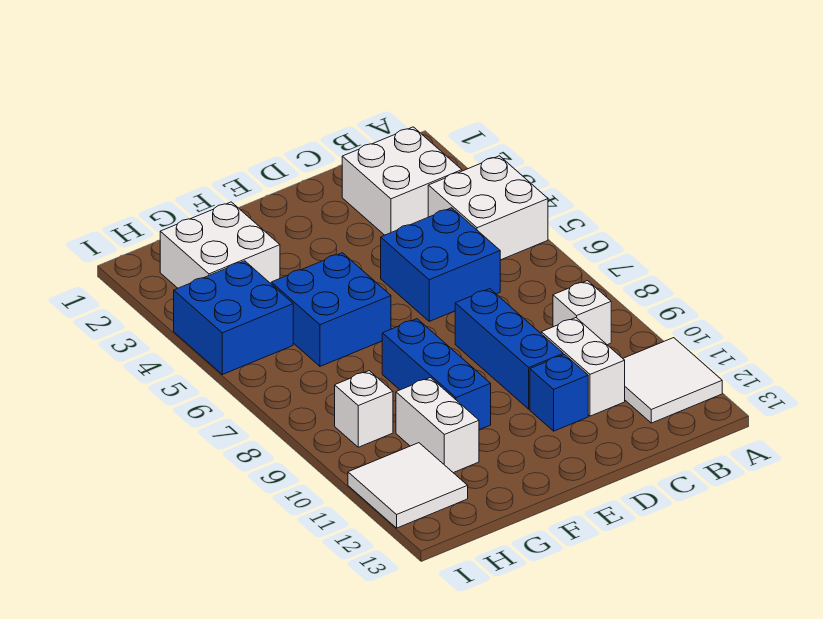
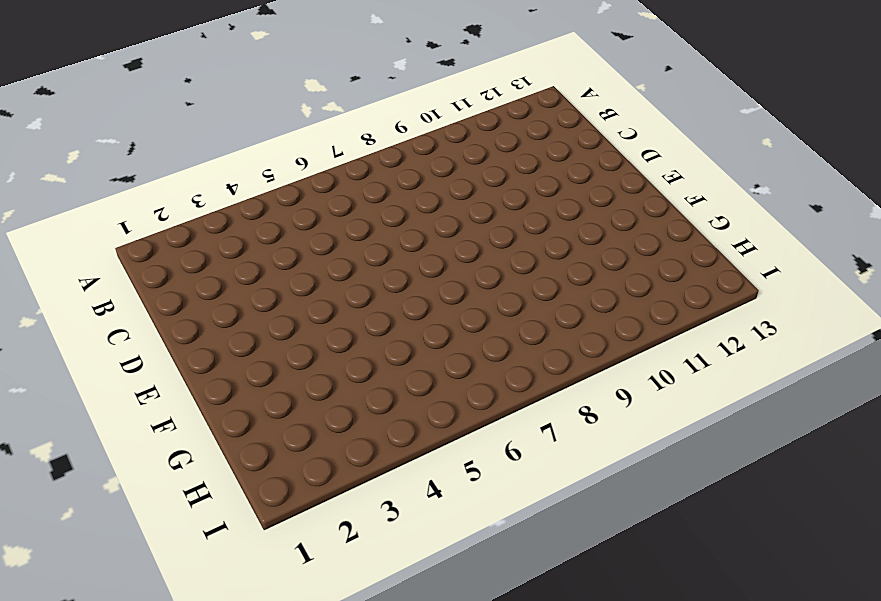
none -> white 2x2 brick [428,156,548,260]
none -> white 2x2 tile [623,338,722,423]
none -> white 2x2 brick [342,127,462,235]

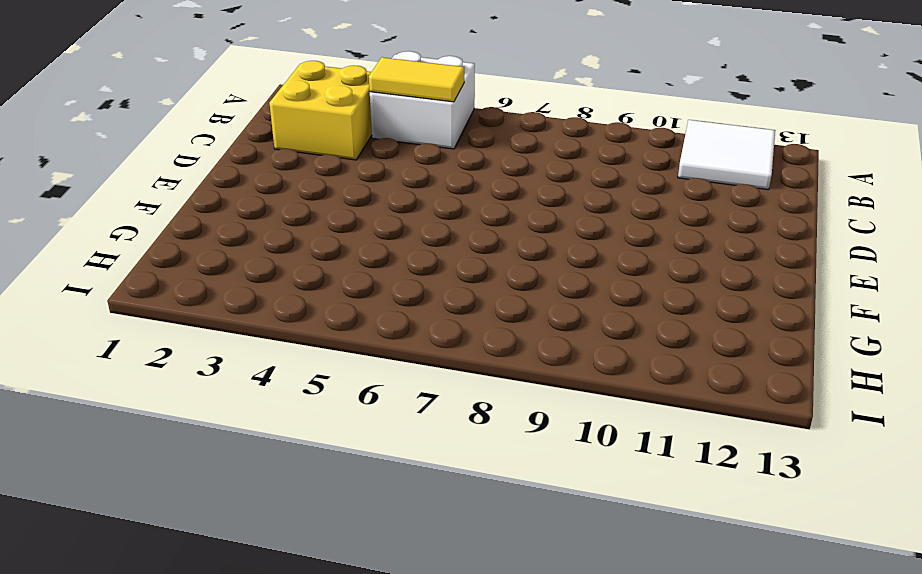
yellow 2x2 brick [269,61,372,160] -> white 2x2 brick [342,127,462,235]
yellow 1x2 tile [369,57,464,102] -> none
none -> white 1x1 brick [553,281,611,345]
none -> blue 2x2 brick [381,208,500,321]
none -> white 1x2 brick [541,318,625,416]

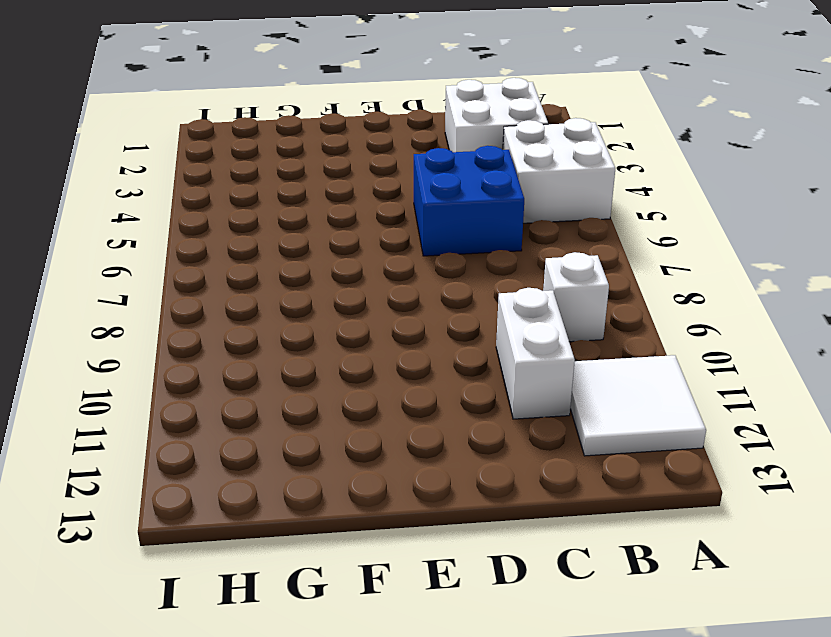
none -> blue 1x3 brick [455,289,563,409]
none -> blue 1x1 brick [530,355,588,431]
none -> blue 2x2 brick [271,253,391,366]

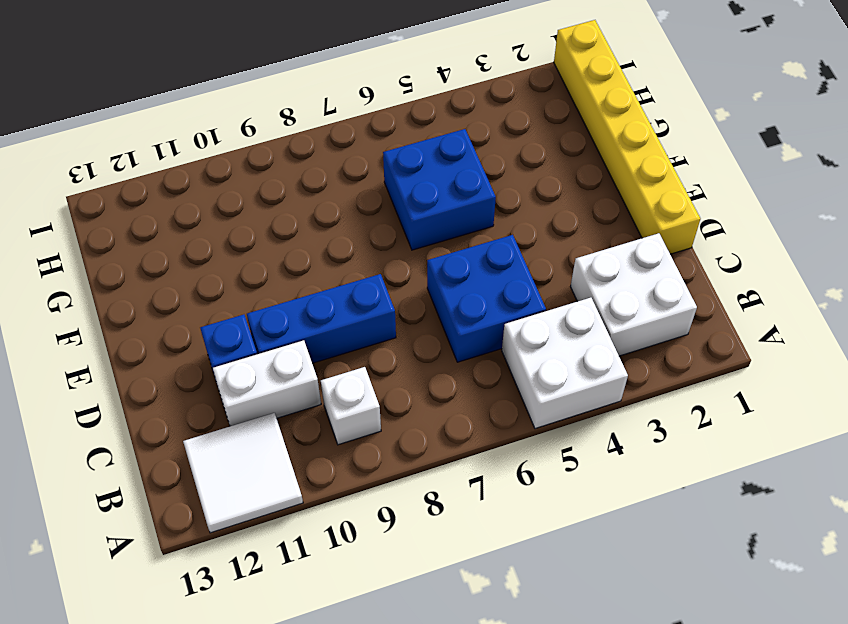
yellow 1x6 brick [554,20,700,254] -> none
none -> blue 1x3 brick [382,319,491,430]
none -> white 2x2 brick [160,202,280,288]
none -> white 1x2 brick [396,378,479,473]

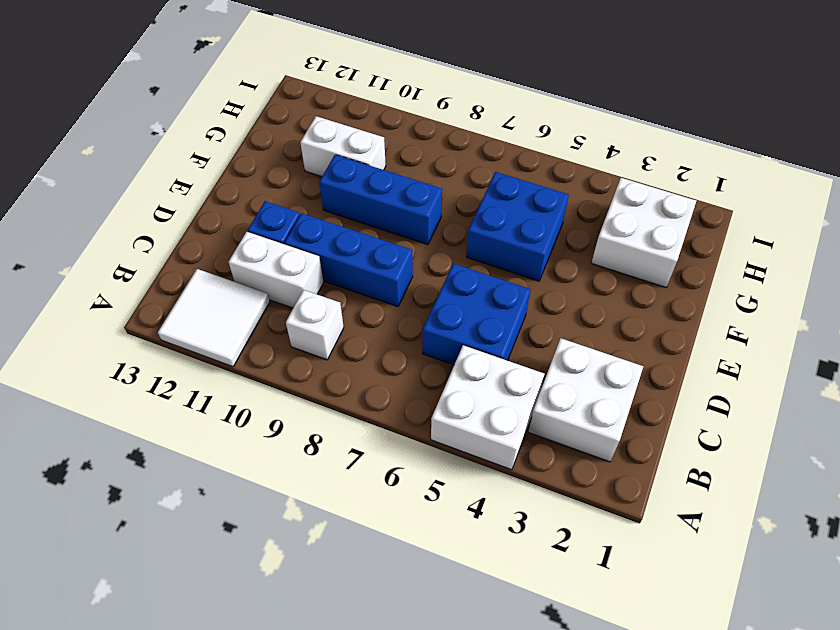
none -> blue 2x2 brick [174,261,293,375]
none -> white 1x1 brick [335,371,393,447]
none -> white 2x2 tile [348,443,468,528]

